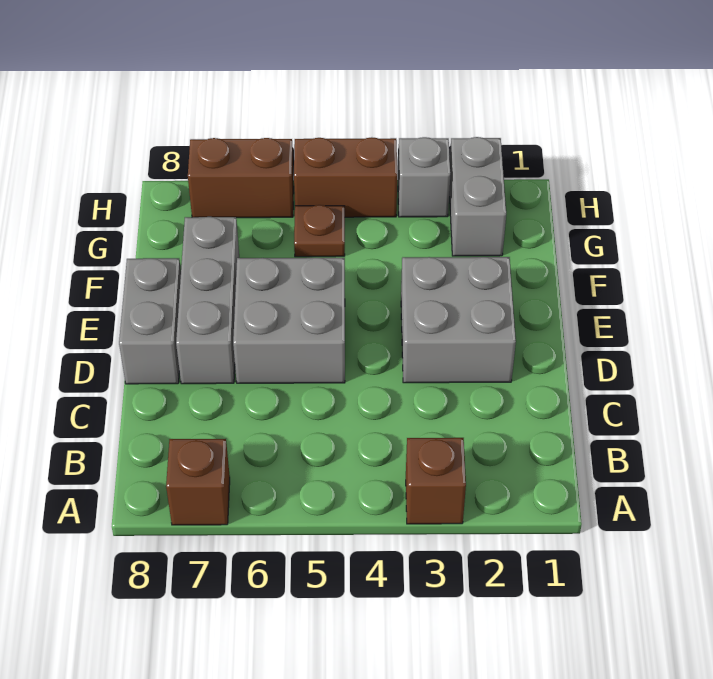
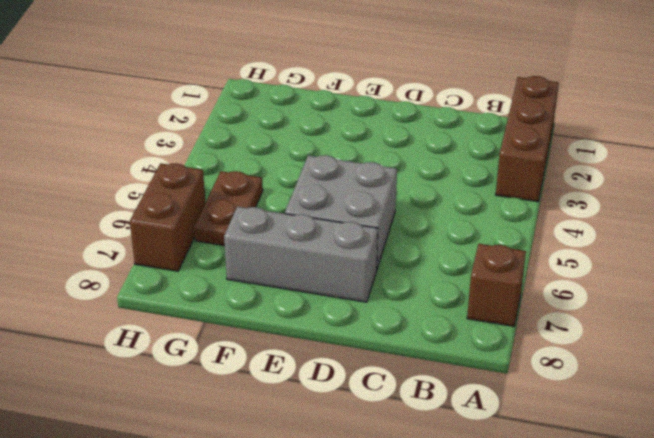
brown 1x3 brick [496,76,559,202] -> brown 1x1 brick [406,438,466,524]
brown 1x2 plate [194,171,263,246] -> brown 1x1 plate [294,205,345,257]
none -> grey 2x2 brick [401,257,516,383]
none -> grey 1x2 brick [119,258,181,384]

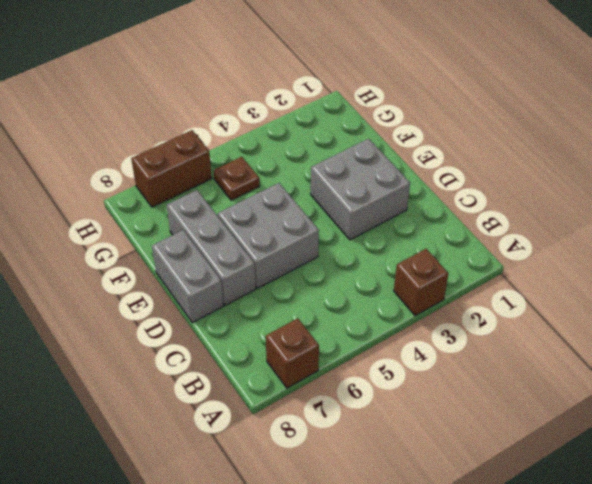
none -> grey 1x2 brick [449,137,506,256]
none -> grey 1x1 brick [398,137,450,217]

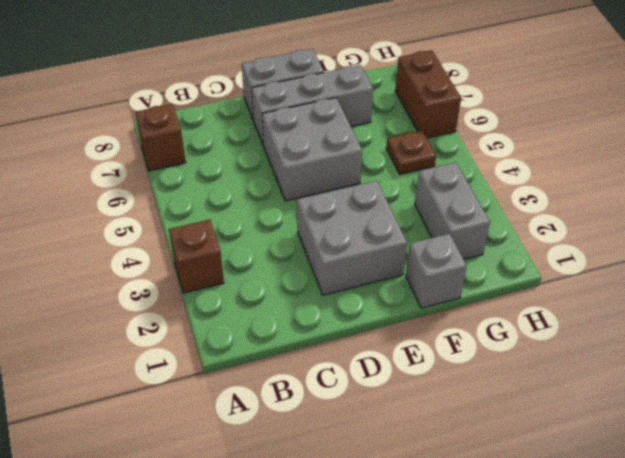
grey 1x1 brick [406,234,467,308] -> grey 1x1 brick moved to [398,137,450,217]
grey 1x2 brick [415,162,490,259] -> grey 1x2 brick turned to [449,137,506,256]
none -> brown 1x2 brick [294,137,397,217]

